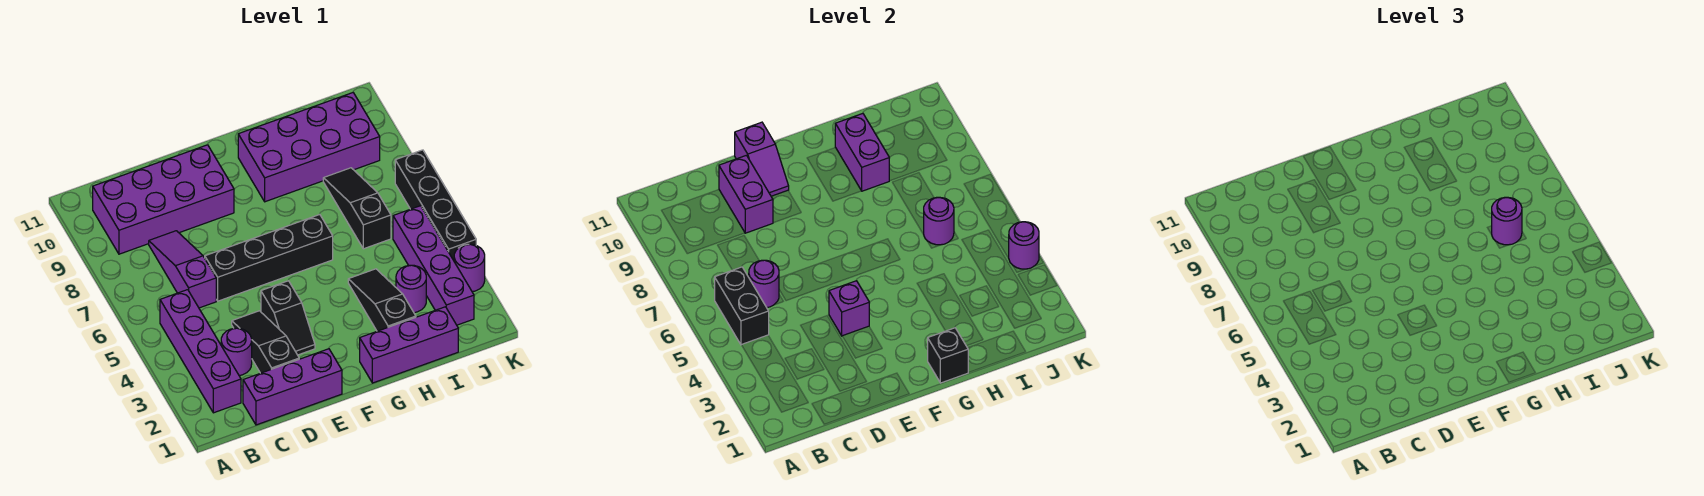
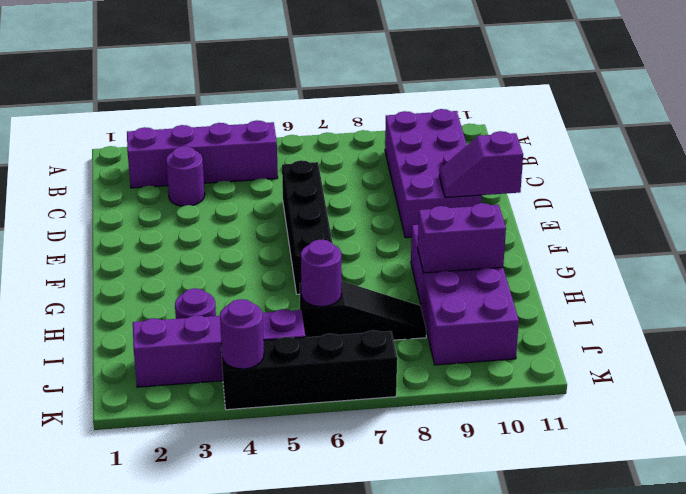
none -> purple 1x3 brick [243,349,342,425]
none -> purple 1x3 slope [149,231,216,308]
none -> black 1x3 slope [232,311,299,373]

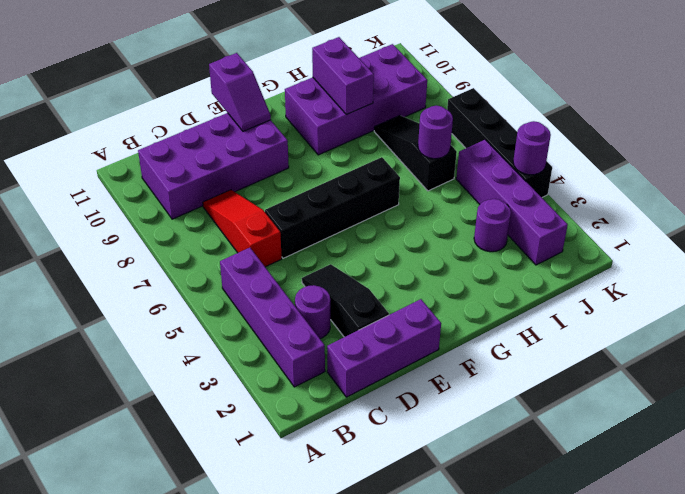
red 1x3 slope [203,190,282,267] -> purple 1x3 slope [149,231,216,308]
none -> black 1x2 slope [261,281,315,355]
none -> purple 1x3 brick [360,307,458,383]
none -> black 1x3 slope [348,269,416,331]

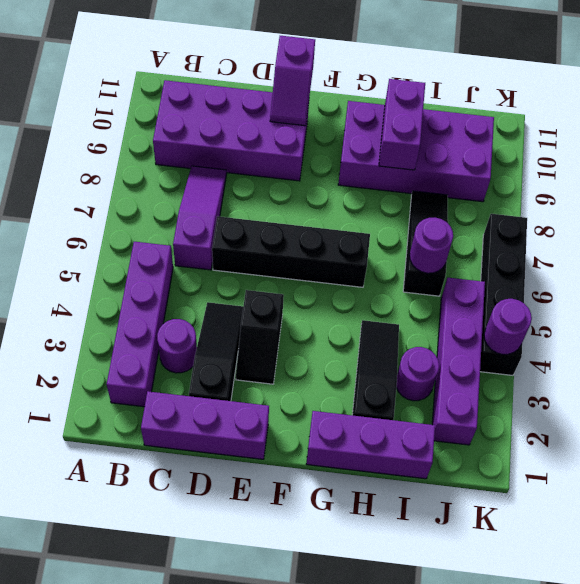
none -> purple 1x1 round brick [454,244,485,292]
none -> black 1x2 brick [715,267,769,345]
none -> purple 1x1 round brick [749,260,779,308]

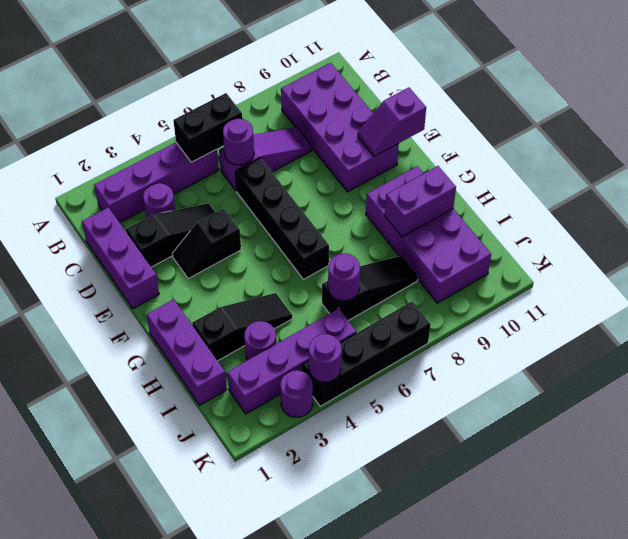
none -> purple 1x2 brick [719,155,773,233]
none -> purple 1x1 brick [829,281,869,336]
none -> black 1x1 brick [928,328,969,383]

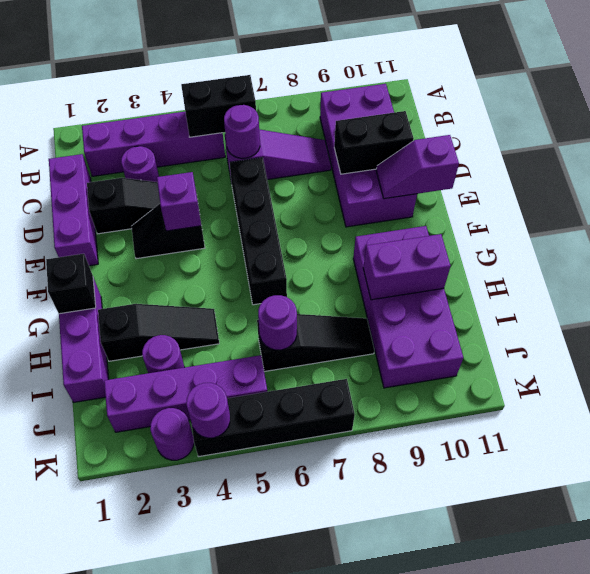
black 1x2 brick [334,111,414,174] -> purple 1x2 brick [719,155,773,233]
none -> purple 1x1 round brick [1491,197,1522,245]

